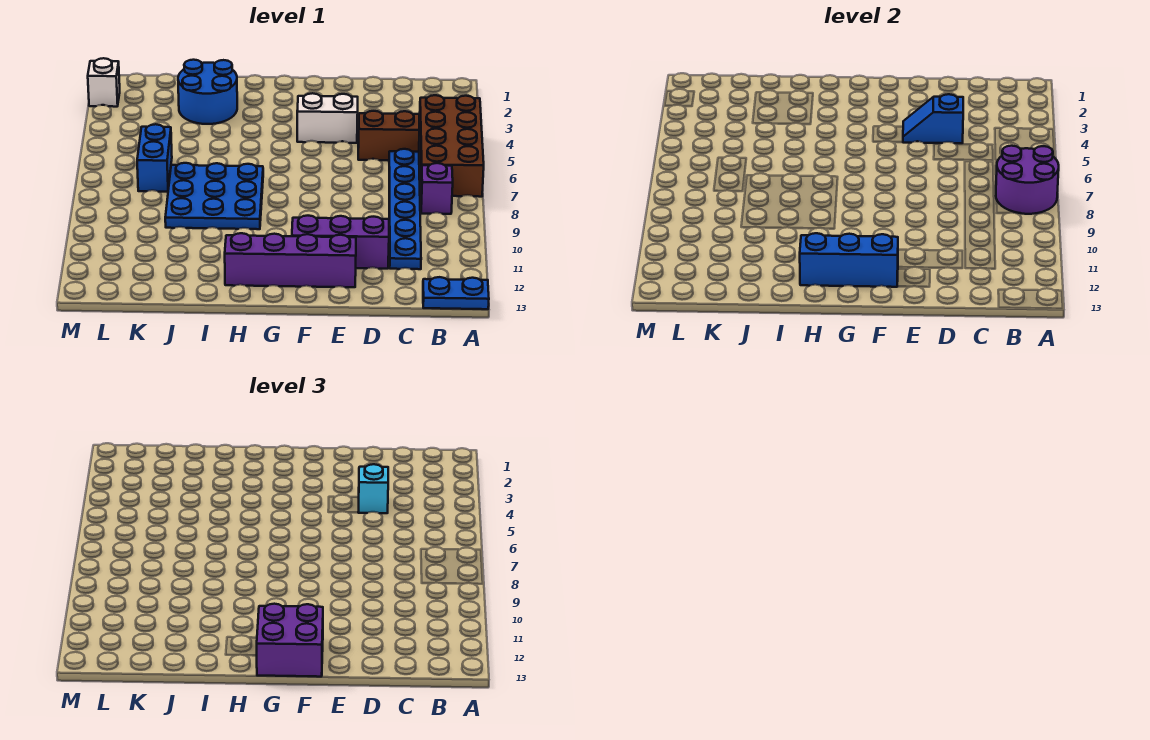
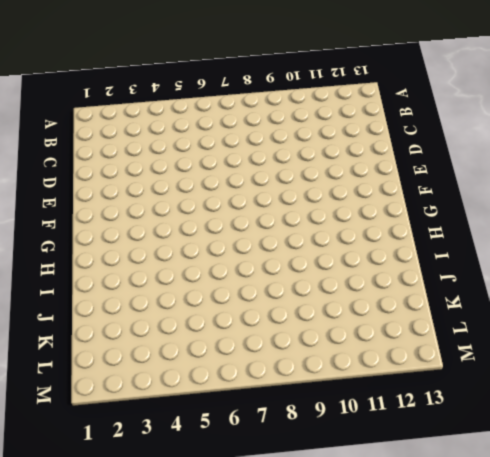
none -> brown 2x4 brick [419,95,484,197]
none -> blue 1x2 plate [423,277,489,309]
none -> purple 1x1 brick [421,163,453,214]

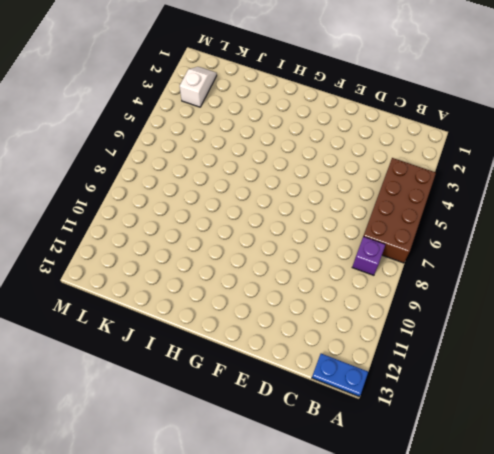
white 1x2 slope [180,67,217,107] -> none
none -> brown 1x2 brick [358,111,420,160]
none -> blue 1x6 plate [389,149,421,269]
none -> purple 1x3 brick [292,216,389,269]

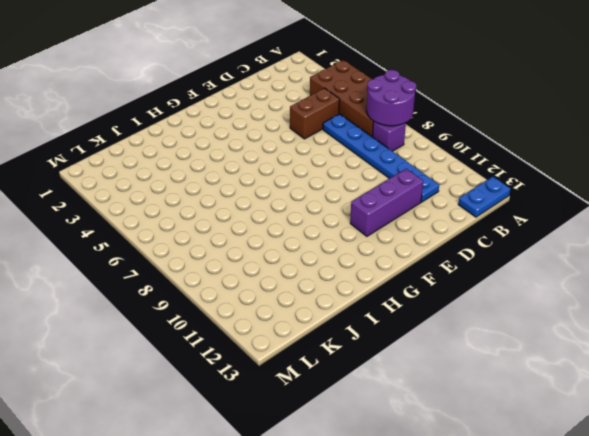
none -> white 1x2 brick [297,93,358,143]
none -> purple 1x4 brick [225,233,356,287]
none -> blue 3x3 plate [165,163,263,229]

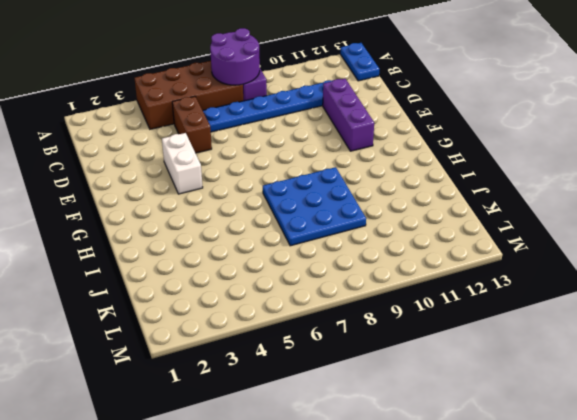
none -> purple 1x4 brick [225,233,356,287]
none -> blue 2x2 round brick [178,60,237,124]
none -> blue 1x2 brick [137,124,172,192]

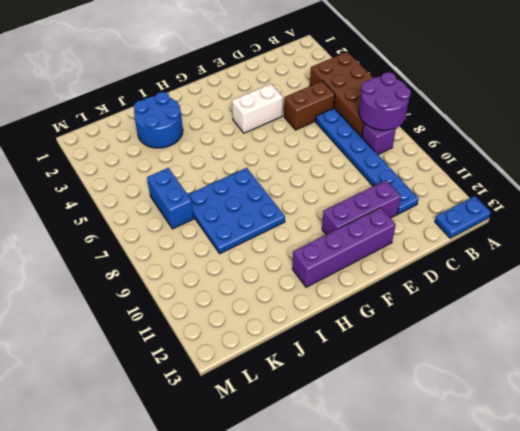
none -> white 1x1 brick [88,58,120,107]
none -> blue 1x2 slope [903,94,963,143]
none -> blue 1x3 brick [800,233,898,287]

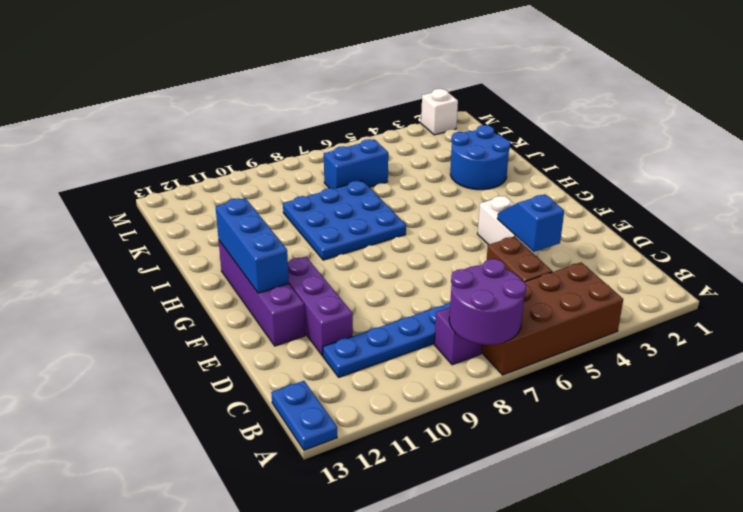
none -> cyan 1x1 brick [358,464,388,513]
none -> purple 2x2 brick [256,604,323,677]

